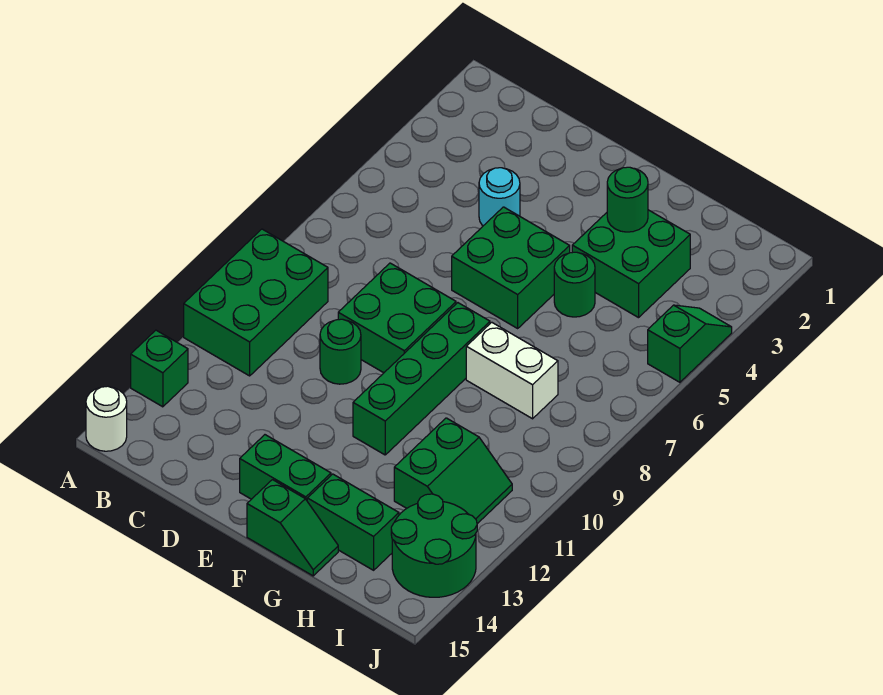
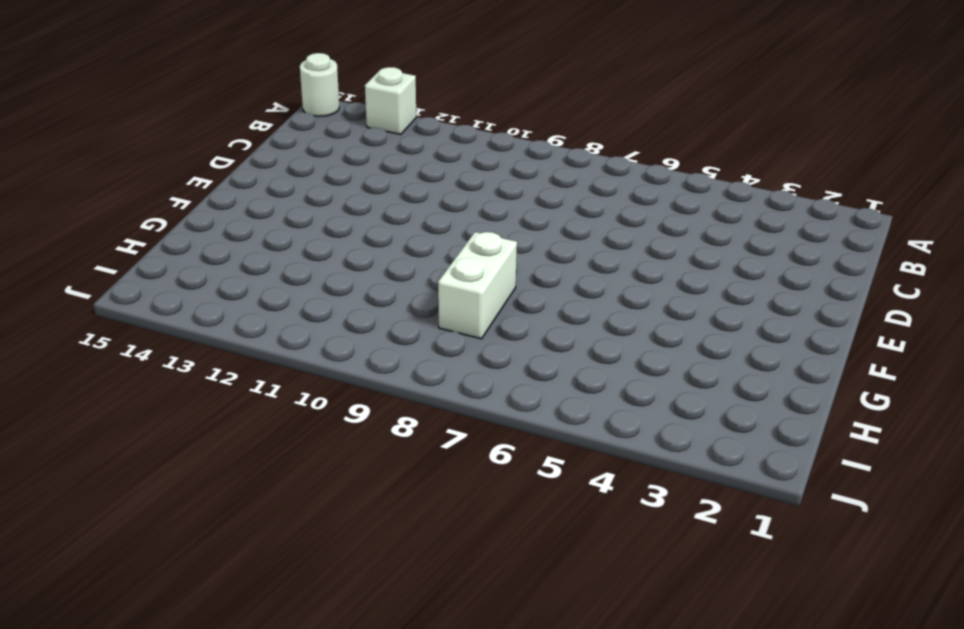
white 1x1 brick [365,67,416,135] -> green 1x1 brick [131,330,188,407]
none -> green 2x3 brick [184,229,328,376]
none -> cyan 1x1 round brick [479,168,520,226]
none -> green 2x2 brick [338,263,456,373]

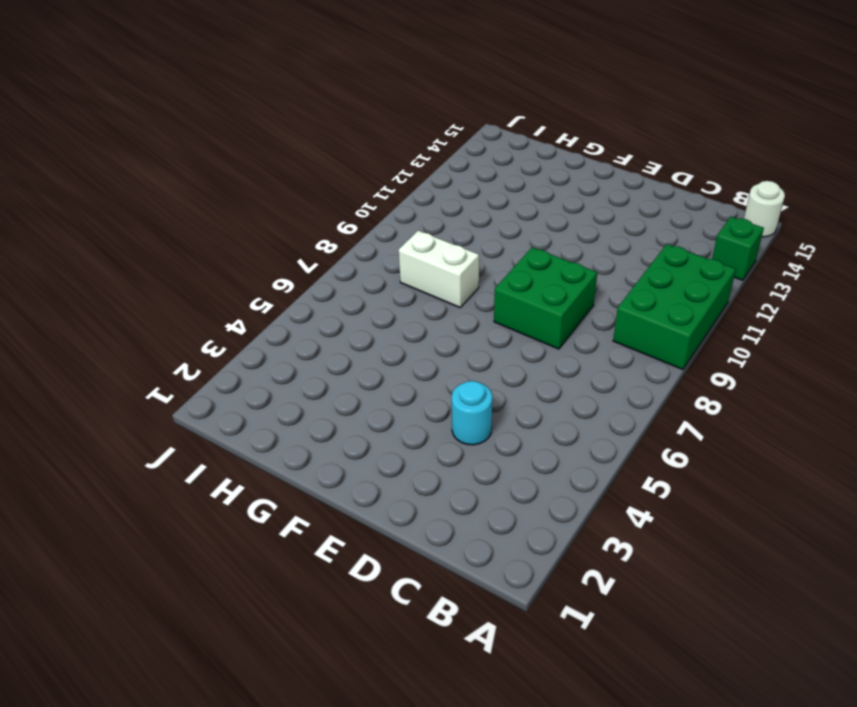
none -> green 1x1 round brick [320,319,361,384]
none -> green 2x2 brick [452,207,570,328]
none -> green 1x2 brick [240,435,331,500]

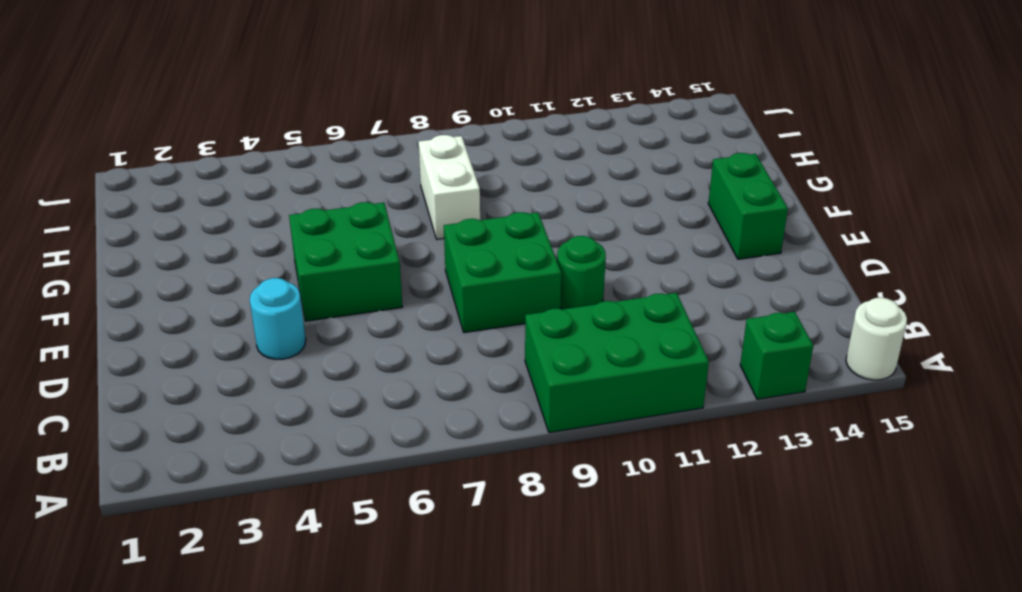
none -> green 1x4 brick [353,303,490,455]
none -> green 1x2 slope [247,480,338,576]
none -> green 2x2 brick [572,210,690,318]

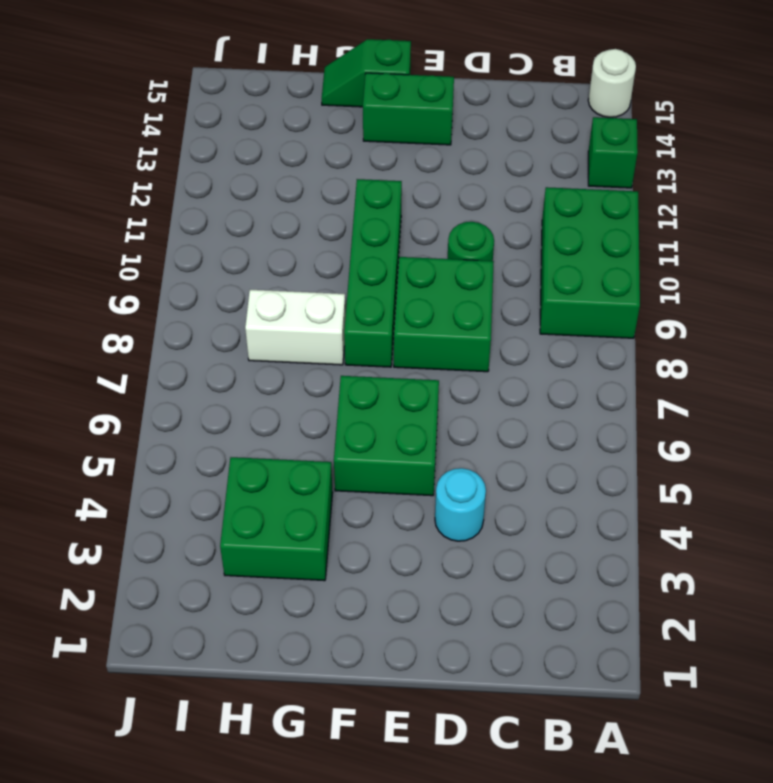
none -> green 1x1 round brick [554,252,595,317]
none -> green 1x2 brick [307,474,399,570]
none -> green 2x2 slope [394,418,512,524]

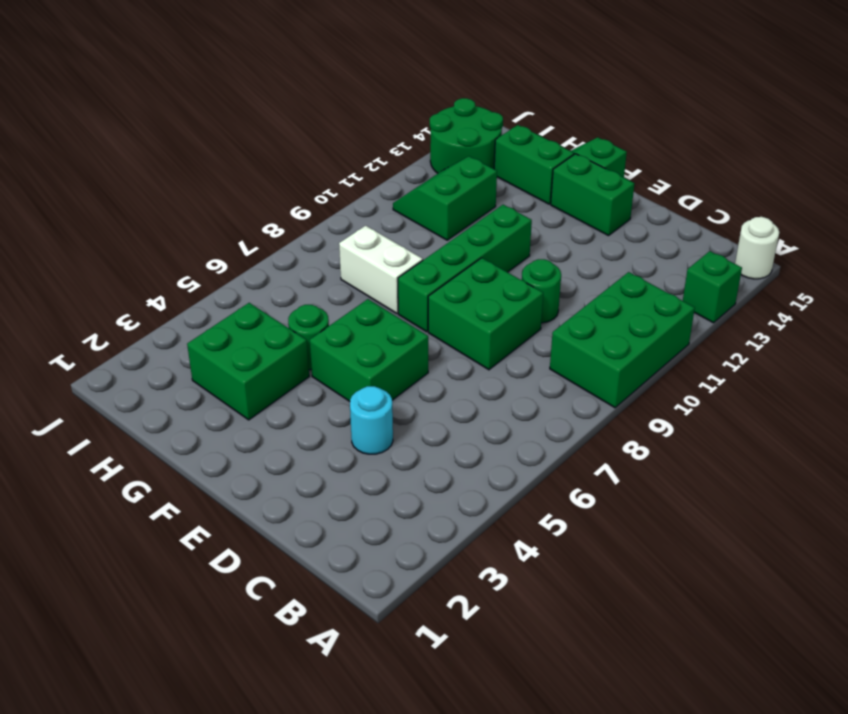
none -> green 1x2 slope [648,305,732,382]
none -> green 1x1 round brick [607,167,648,232]

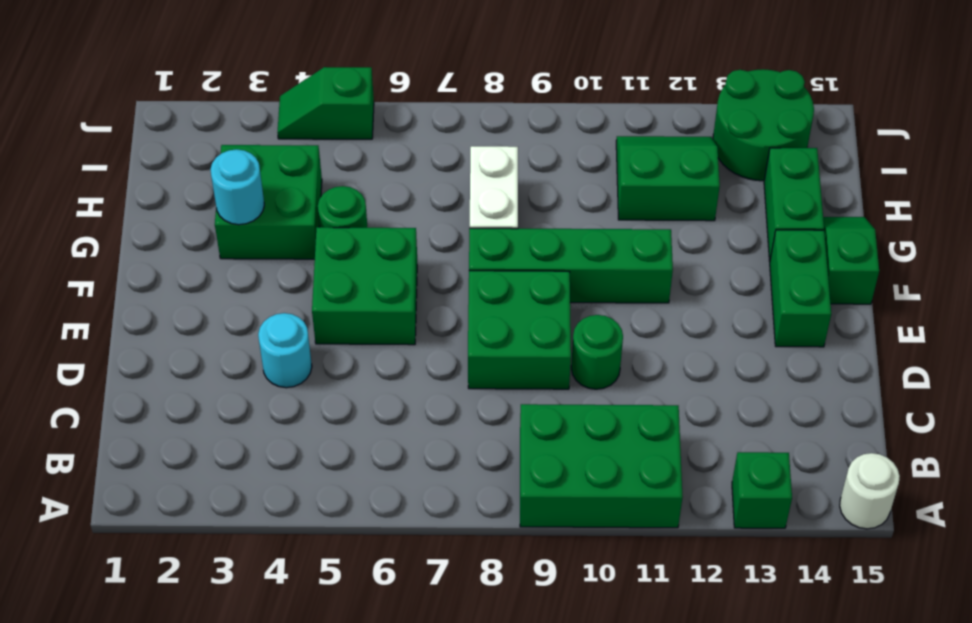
cyan 1x1 round brick [210,149,264,225] -> green 1x1 round brick [607,167,648,232]

